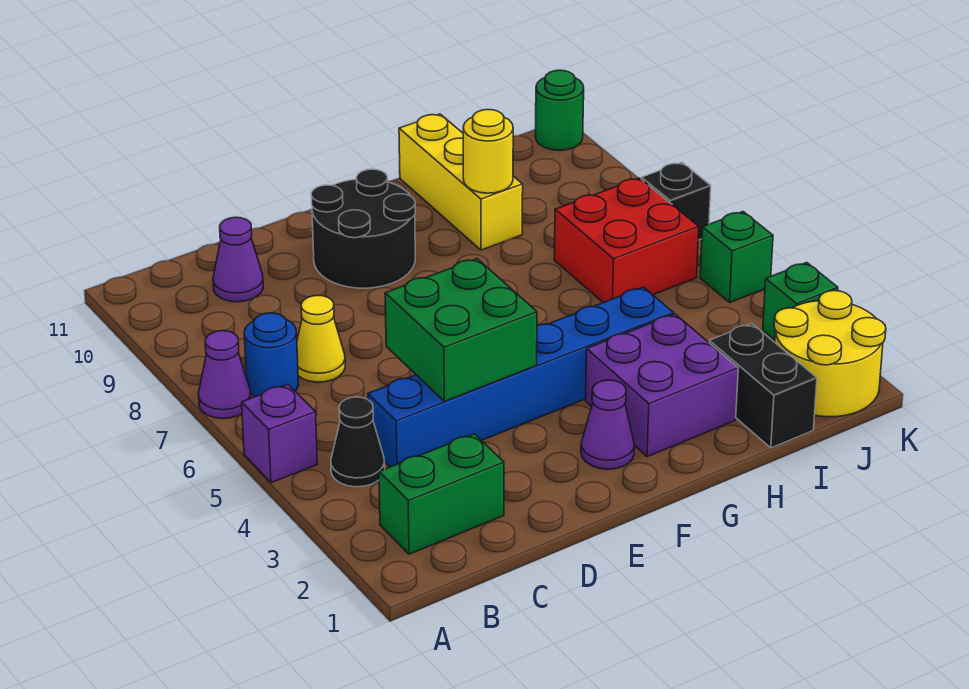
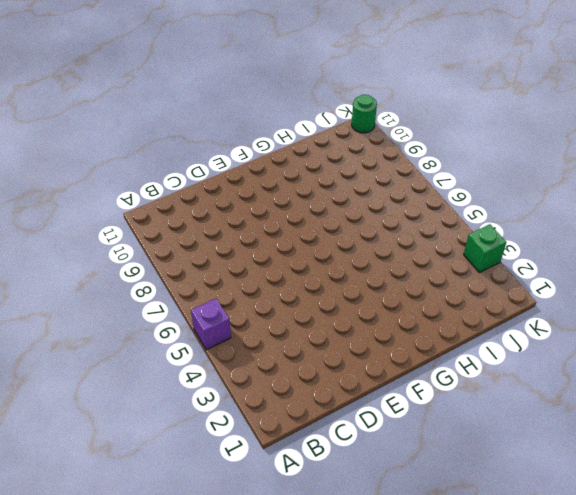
none -> purple 1x1 cone [199,331,251,418]
none -> green 1x2 brick [379,434,504,554]
none -> black 1x1 cone [331,397,385,487]

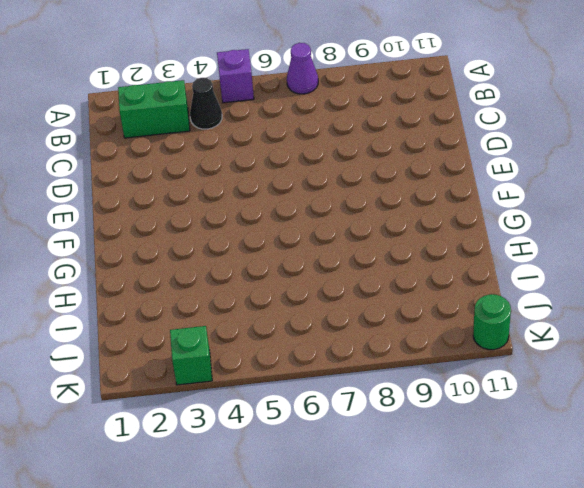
green 1x2 brick [118,80,190,138] -> green 1x2 brick turned to [379,434,504,554]
none -> blue 1x1 round brick [244,313,299,397]
none -> blue 1x6 brick [368,287,674,467]
none -> yellow 1x1 cone [297,295,345,382]

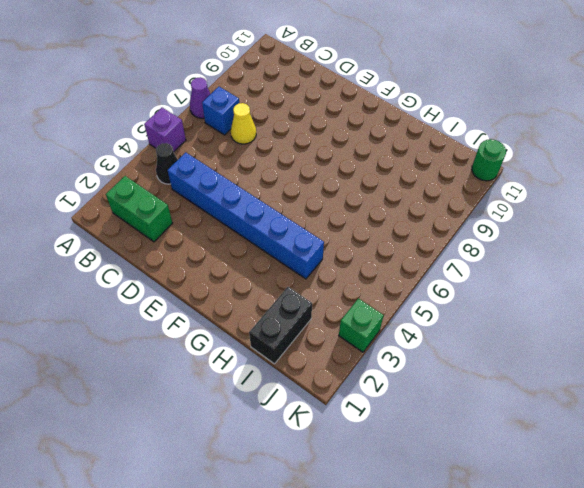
blue 1x1 brick [202,87,239,135] -> blue 1x1 round brick [244,313,299,397]
none -> purple 1x1 cone [213,217,263,302]
none -> black 2x2 round brick [311,169,415,288]
none -> purple 1x1 cone [581,380,635,469]

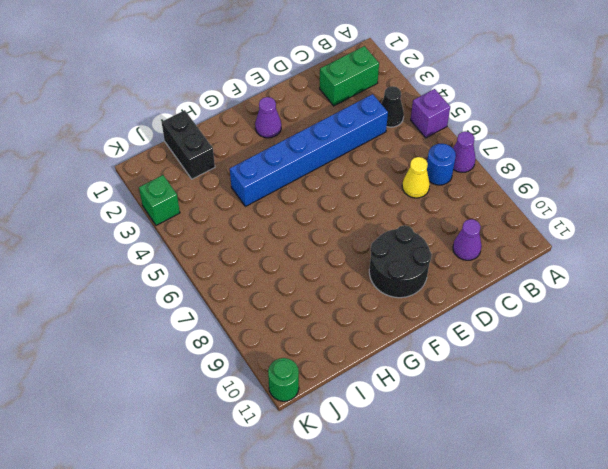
none -> purple 2x2 brick [585,314,738,457]
none -> yellow 1x3 brick [399,114,523,250]
none -> red 2x2 brick [554,178,699,303]

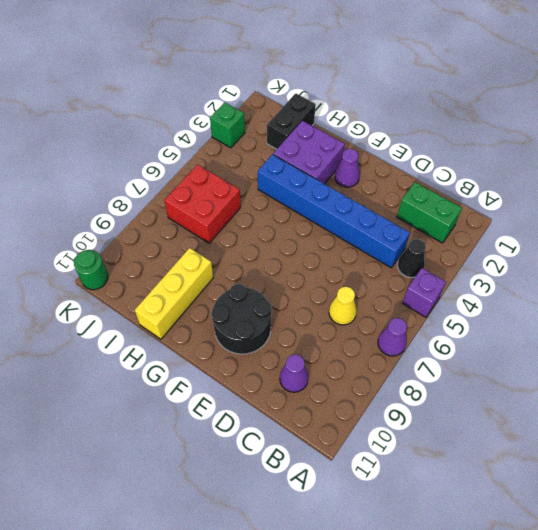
none -> blue 1x1 round brick [244,313,299,397]
none -> yellow 2x2 round brick [774,291,886,417]
none -> green 1x1 brick [700,212,773,302]

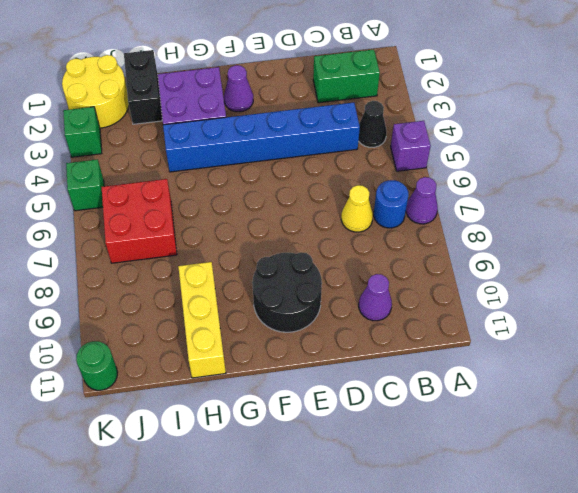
none -> black 1x1 brick [641,162,711,240]
none -> green 2x2 brick [385,259,537,401]
none -> yellow 1x1 round brick [463,110,513,193]

